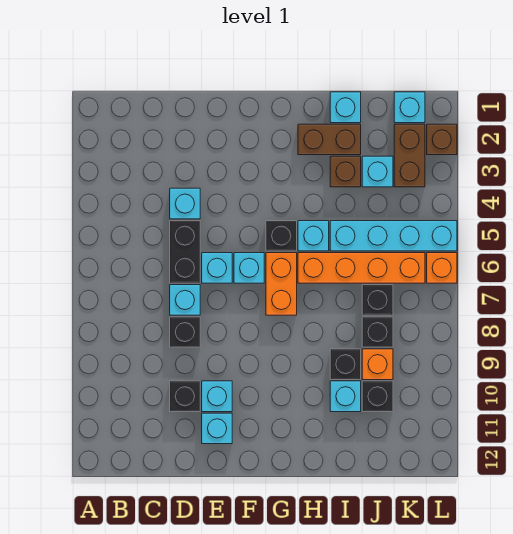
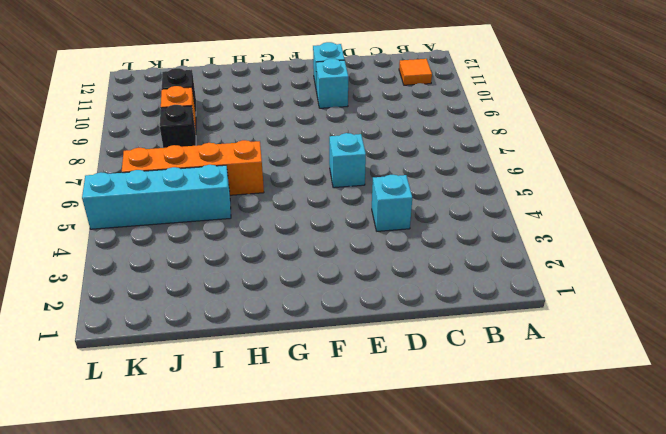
orange 1x1 tile [399,59,432,85] -> none
none -> black 1x2 brick [170,221,200,283]
none -> cyan 1x1 brick [170,285,200,315]
none -> black 1x1 brick [170,317,200,347]

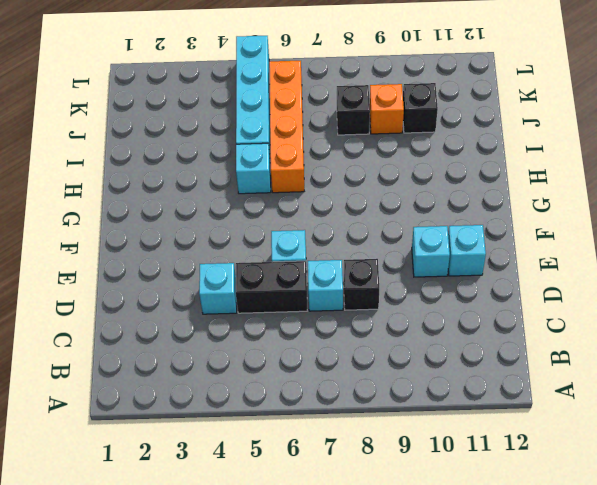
none -> black 1x1 brick [170,381,200,412]
none -> cyan 1x1 brick [234,253,264,283]
none -> black 1x1 brick [266,221,297,251]

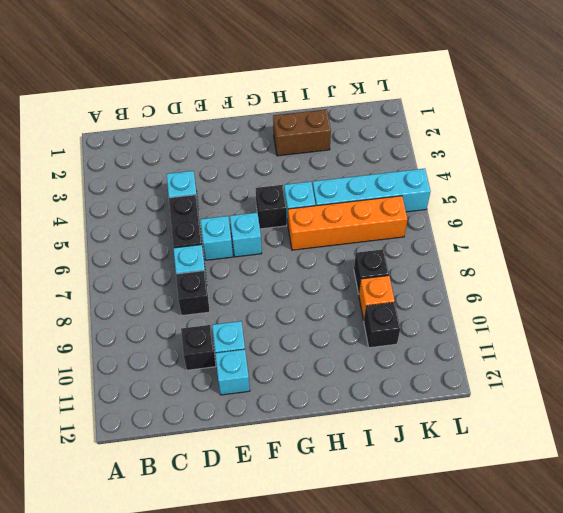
none -> orange 1x2 brick [266,253,297,315]
none -> cyan 1x1 brick [330,92,361,123]
none -> brown 1x1 brick [330,156,361,187]

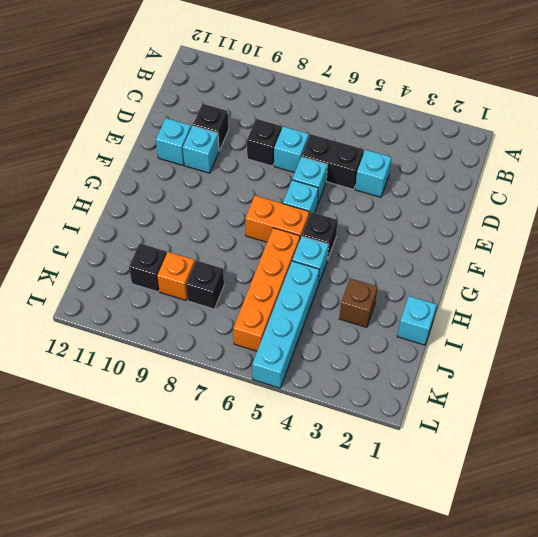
none -> brown 1x2 brick [298,124,361,155]
none -> black 1x1 brick [330,349,361,380]
none -> cyan 1x1 brick [330,381,361,412]

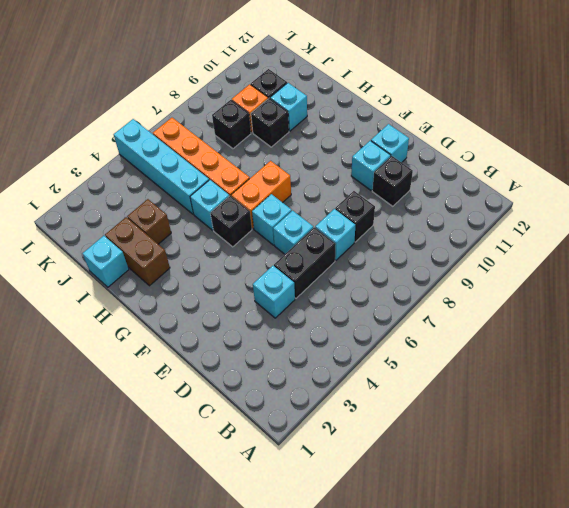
none -> cyan 1x1 brick [362,156,393,187]
none -> black 1x1 brick [362,285,393,315]
none -> cyan 1x1 brick [394,92,425,123]

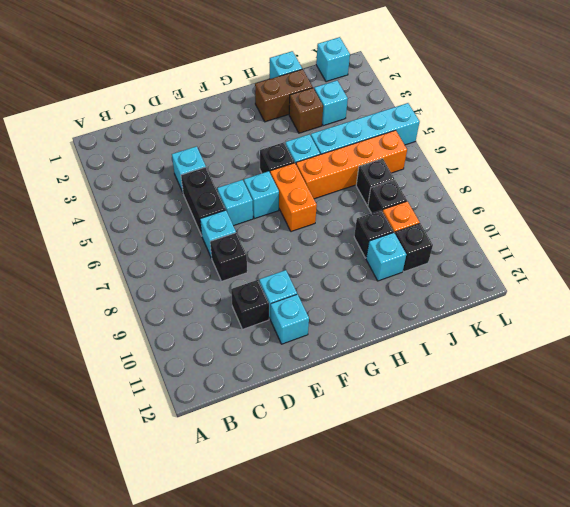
none -> brown 1x2 brick [394,124,425,187]
none -> brown 1x1 brick [427,124,457,155]
none -> orange 1x1 brick [427,253,457,283]

